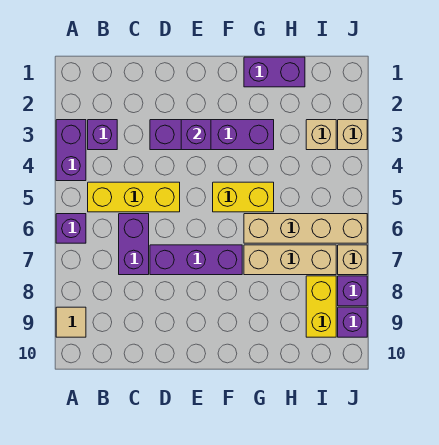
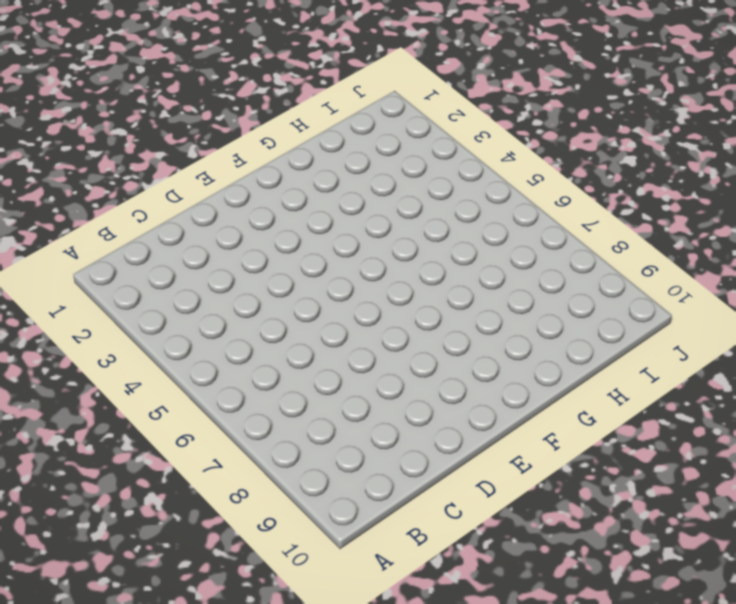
none -> purple 1x2 brick [56,120,86,181]
none -> purple 1x1 brick [56,214,86,243]
none -> tan 1x1 tile [56,307,86,337]

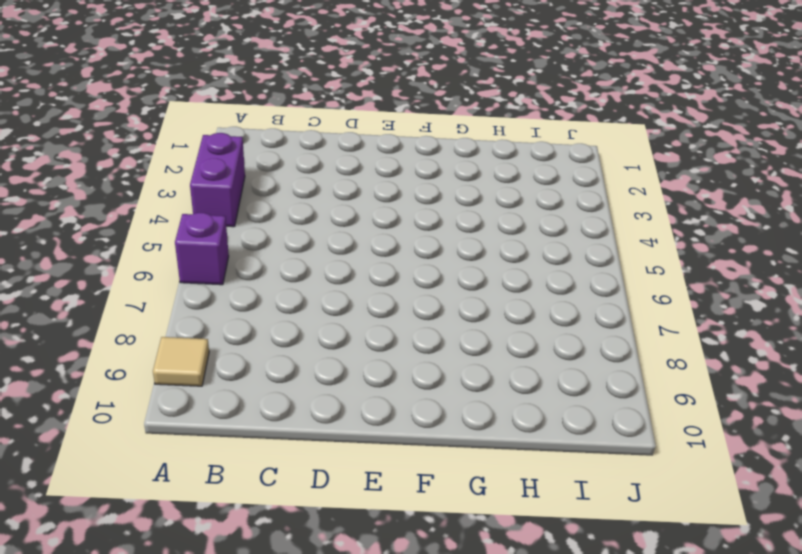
none -> purple 1x1 brick [88,120,117,150]
none -> yellow 1x3 brick [88,182,180,212]
none -> purple 1x2 brick [119,214,149,275]

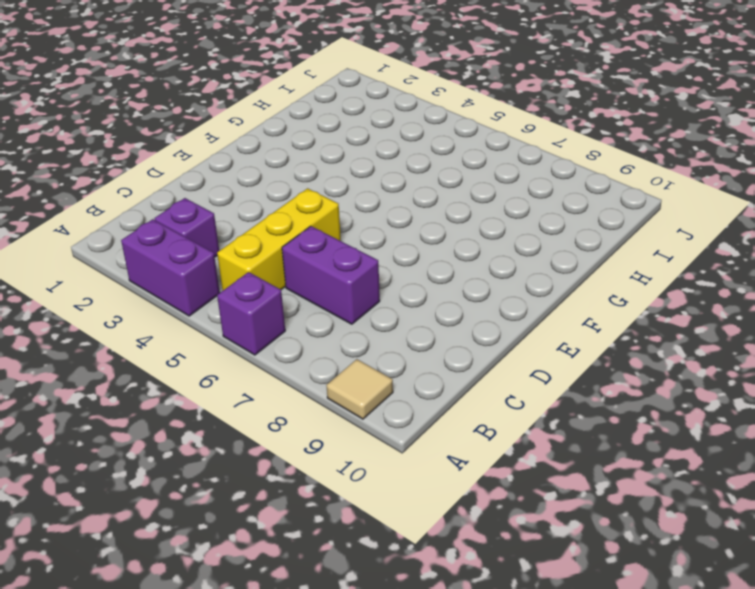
none -> purple 1x4 brick [150,120,274,150]
none -> purple 1x3 brick [150,245,242,275]
none -> yellow 1x2 brick [213,182,274,212]

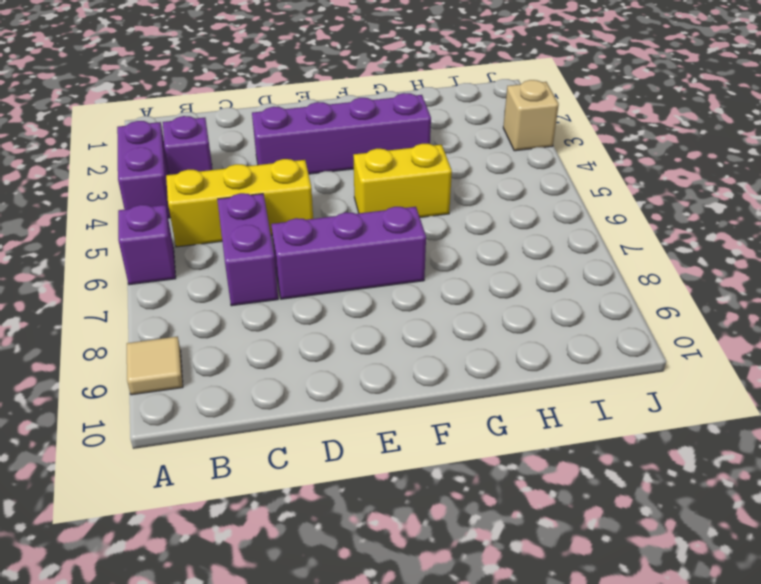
none -> purple 1x2 brick [244,57,305,87]
none -> tan 1x4 brick [244,214,367,243]
none -> tan 1x3 brick [244,245,336,275]

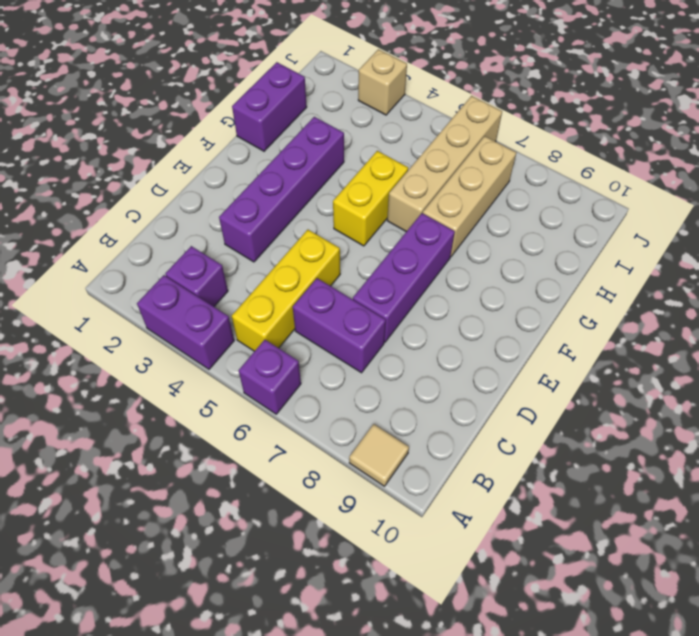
none -> tan 1x1 brick [306,120,336,150]
none -> yellow 1x2 brick [306,276,336,337]
none -> tan 1x1 brick [338,245,367,275]

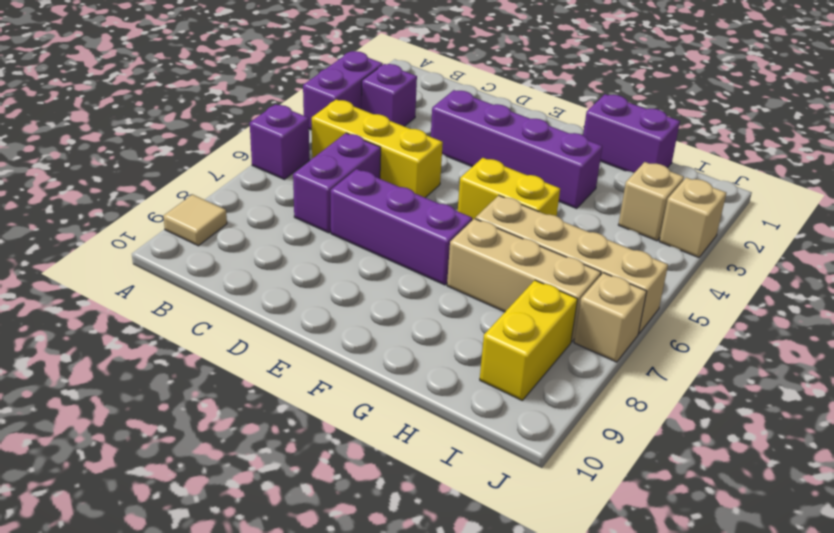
none -> purple 1x1 brick [338,276,367,306]
none -> purple 1x1 brick [338,307,367,337]
none -> purple 1x1 brick [181,120,211,150]

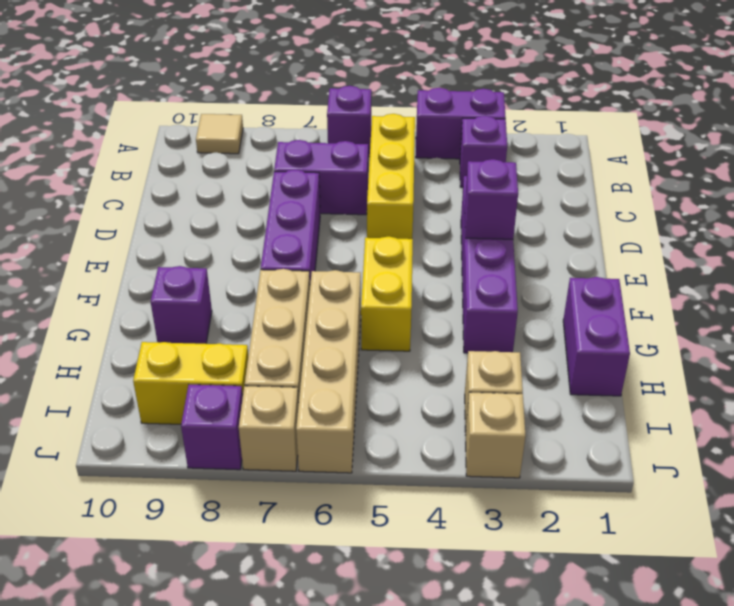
purple 1x1 brick [151,266,212,344] -> purple 1x1 brick moved to [338,307,367,337]

